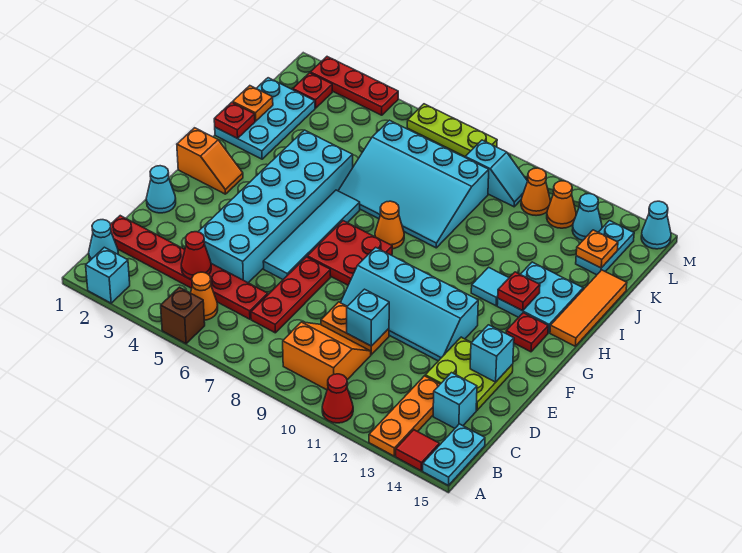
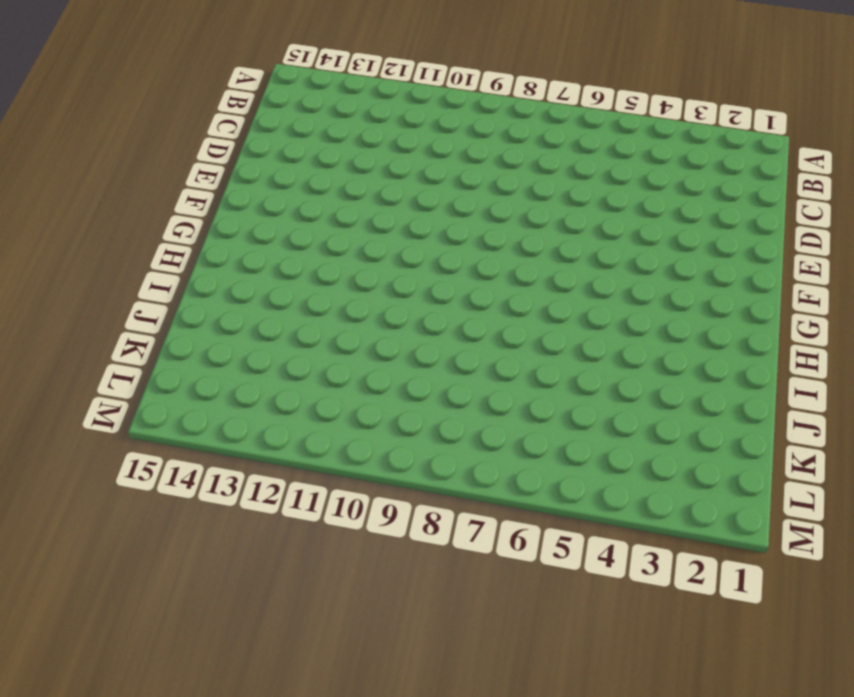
none -> cyan 1x1 brick [86,247,130,303]
none -> brown 1x1 brick [161,287,205,344]
none -> red 1x1 cone [322,374,353,423]
none -> orange 1x3 plate [369,376,440,456]

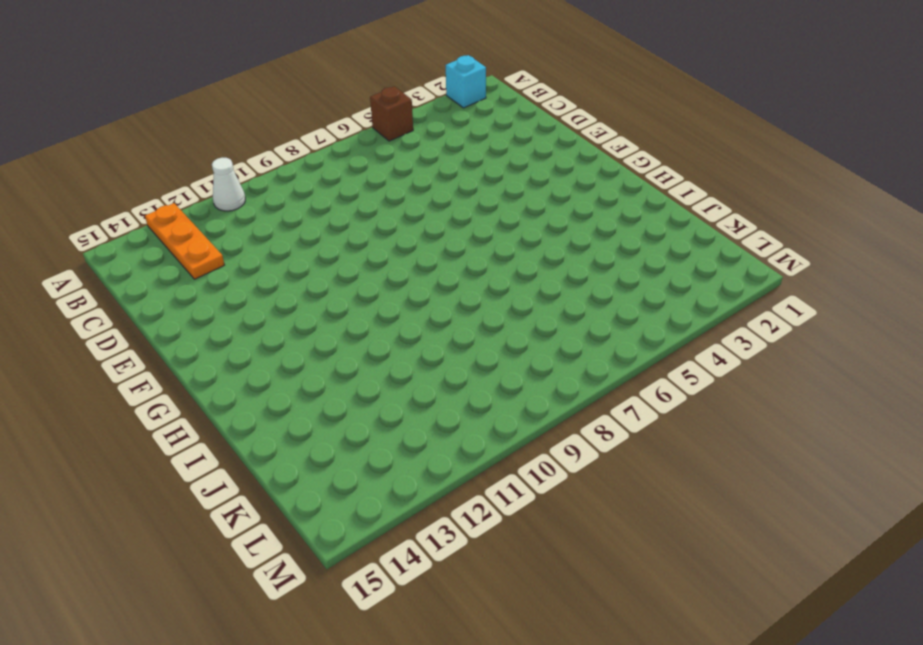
white 1x1 cone [212,158,245,211] -> red 1x1 cone [322,374,353,423]
none -> red 1x1 tile [396,430,439,471]
none -> cyan 1x2 plate [423,424,485,485]
none -> cyan 1x1 cone [89,220,118,260]
none -> orange 1x1 cone [191,272,218,320]

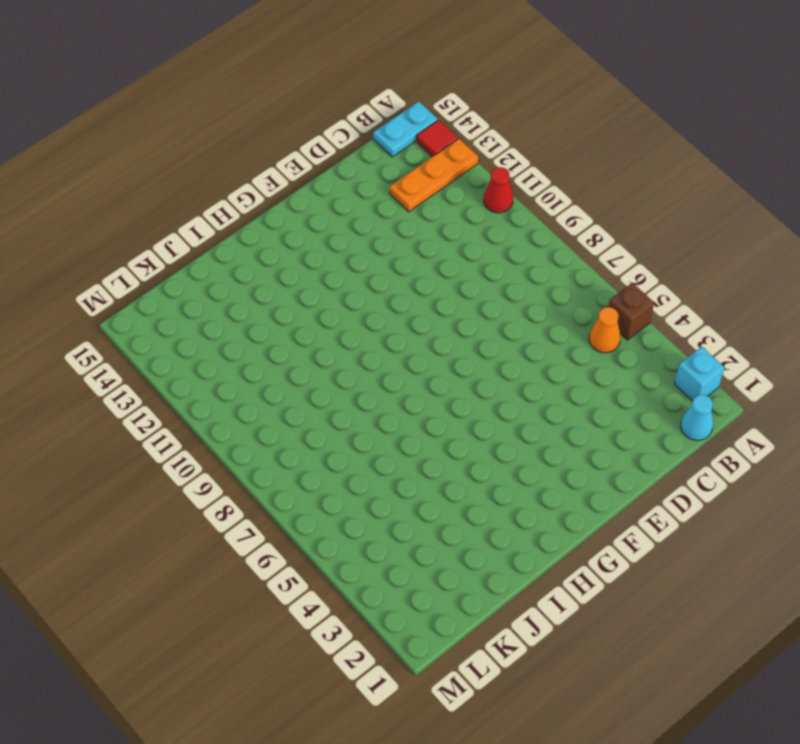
none -> orange 2x2 slope [283,322,371,390]
none -> red 1x6 plate [110,216,268,319]
none -> red 1x3 plate [251,257,331,333]
none -> cyan 1x1 brick [433,373,477,428]

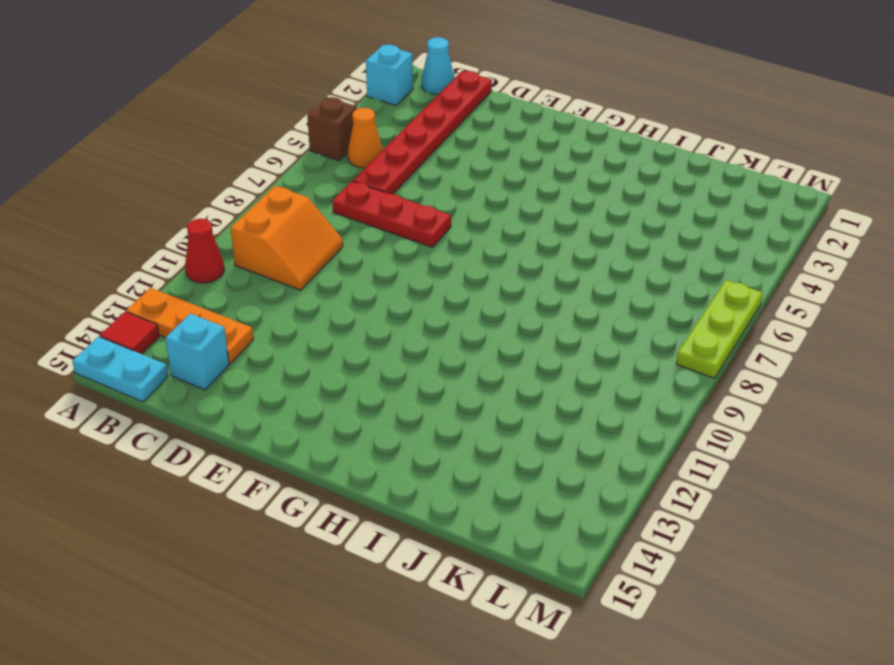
none -> cyan 2x6 brick [198,130,353,283]
none -> orange 1x2 plate [321,302,389,355]
none -> lime 2x2 plate [425,337,513,410]
none -> cyan 1x1 cone [146,166,176,213]

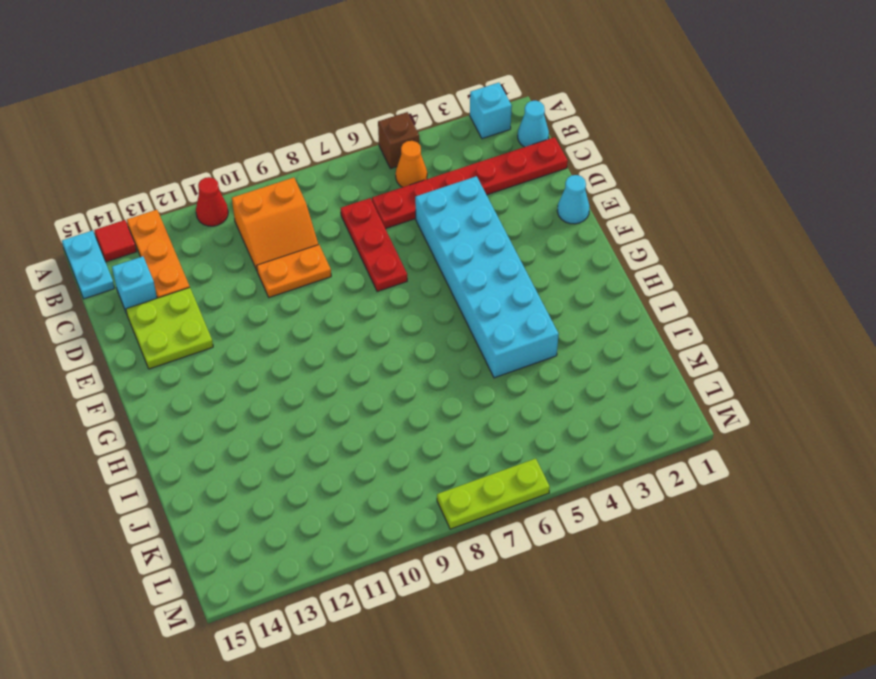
none -> cyan 1x4 tile [263,190,360,279]
none -> cyan 2x4 slope [341,247,478,361]
none -> red 2x2 plate [307,221,392,285]
none -> orange 1x2 slope [177,128,243,194]

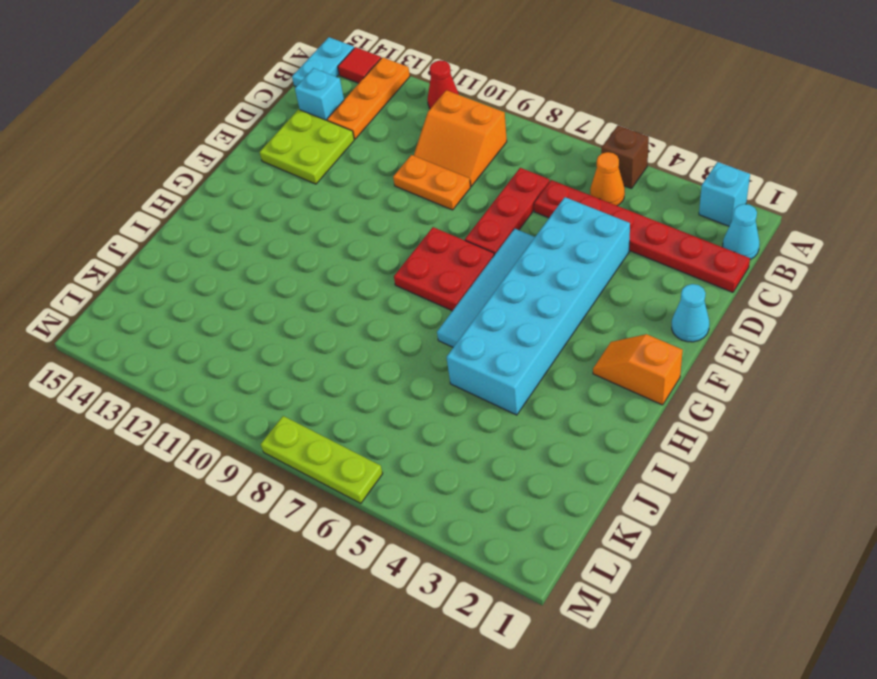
none -> cyan 2x4 slope [341,247,478,361]
none -> red 1x1 plate [506,313,548,352]
none -> orange 1x1 cone [375,201,404,249]
none -> cyan 1x1 tile [471,267,509,306]

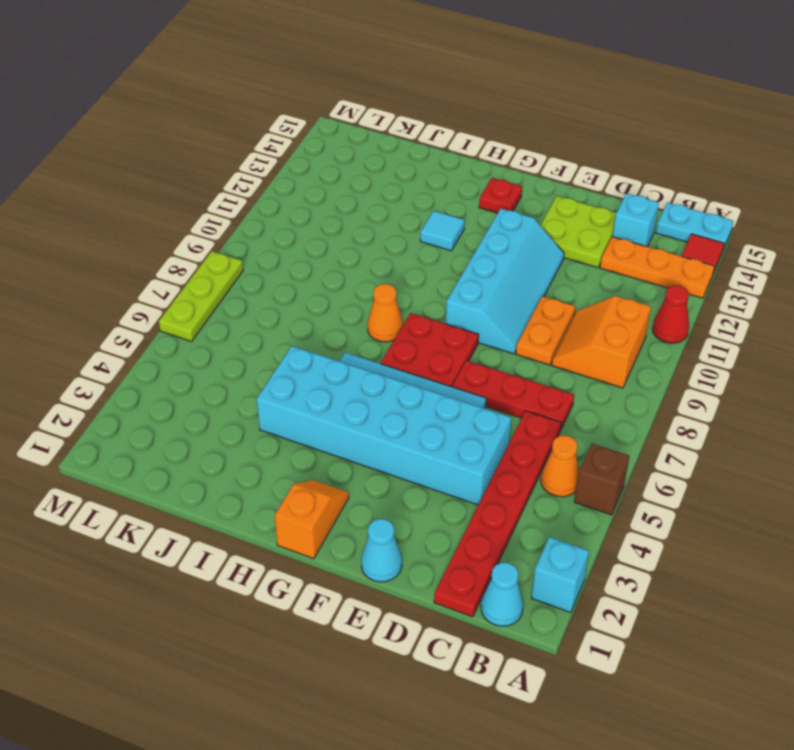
none -> cyan 2x2 plate [497,262,583,333]
none -> orange 1x3 tile [550,270,627,346]
none -> cyan 2x3 plate [215,78,315,159]
none -> cyan 3x4 slope [338,120,489,248]

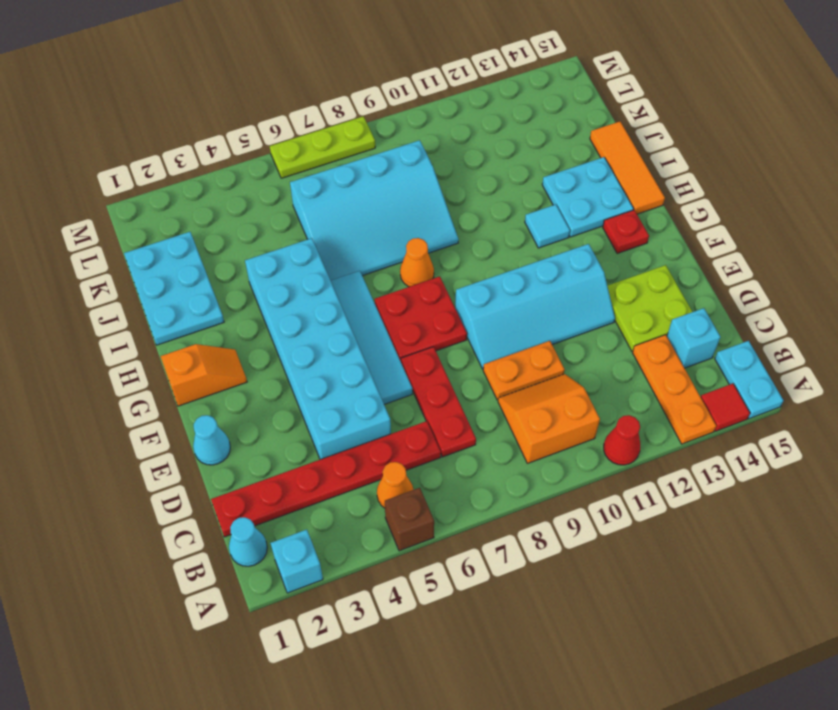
none -> cyan 1x2 plate [576,221,634,275]
none -> red 1x1 plate [293,73,332,108]
none -> cyan 1x2 slope [465,140,527,207]
none -> orange 1x1 cone [521,168,550,216]

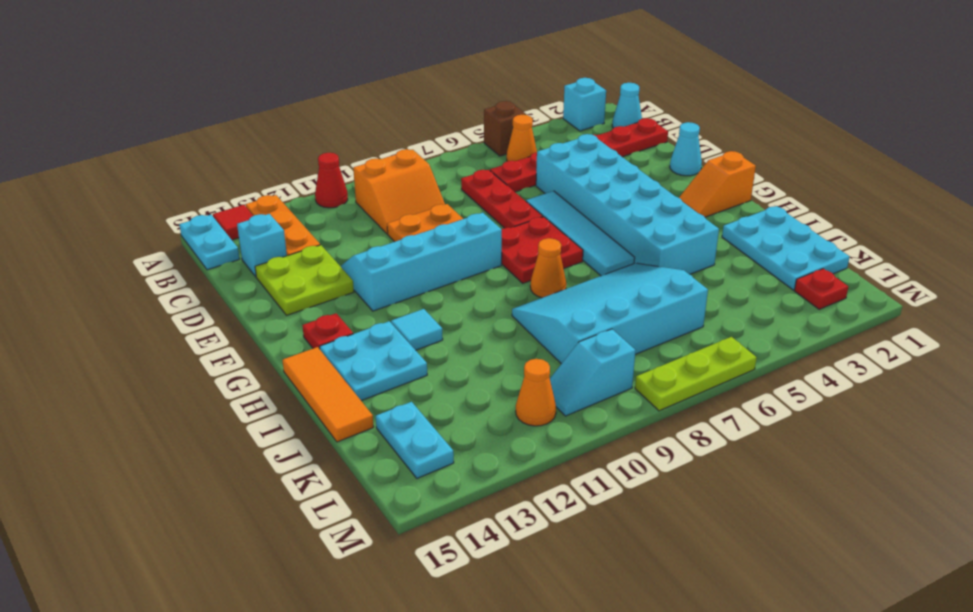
none -> orange 1x1 cone [547,181,576,228]
none -> cyan 1x1 cone [572,194,602,240]
none -> red 1x3 plate [310,57,398,115]
none -> cyan 1x1 cone [641,201,671,249]

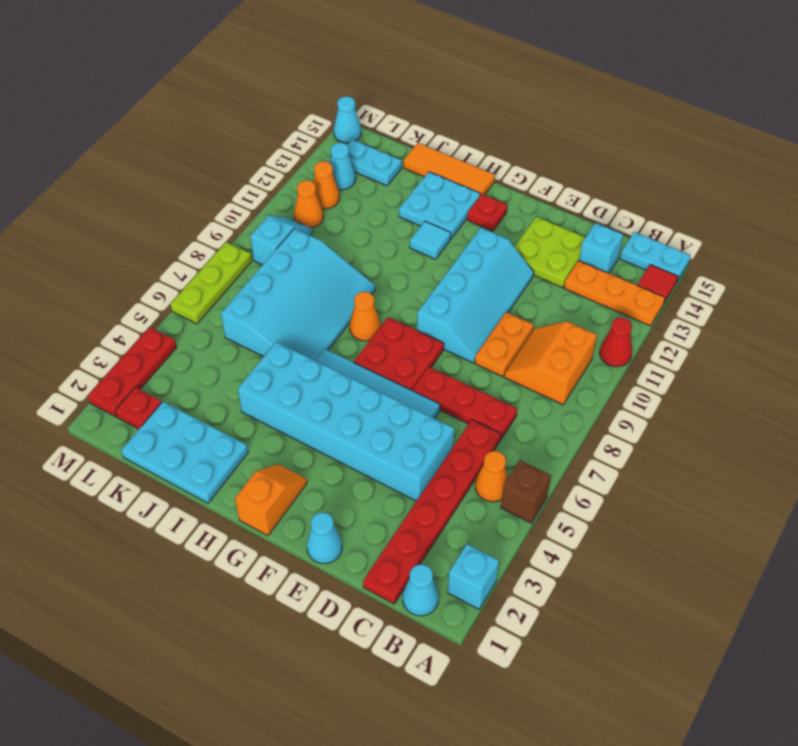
none -> red 1x1 cone [181,232,211,279]
none -> cyan 1x1 brick [347,289,389,346]
none -> cyan 1x1 brick [470,325,514,382]
none -> red 1x1 plate [498,272,540,311]

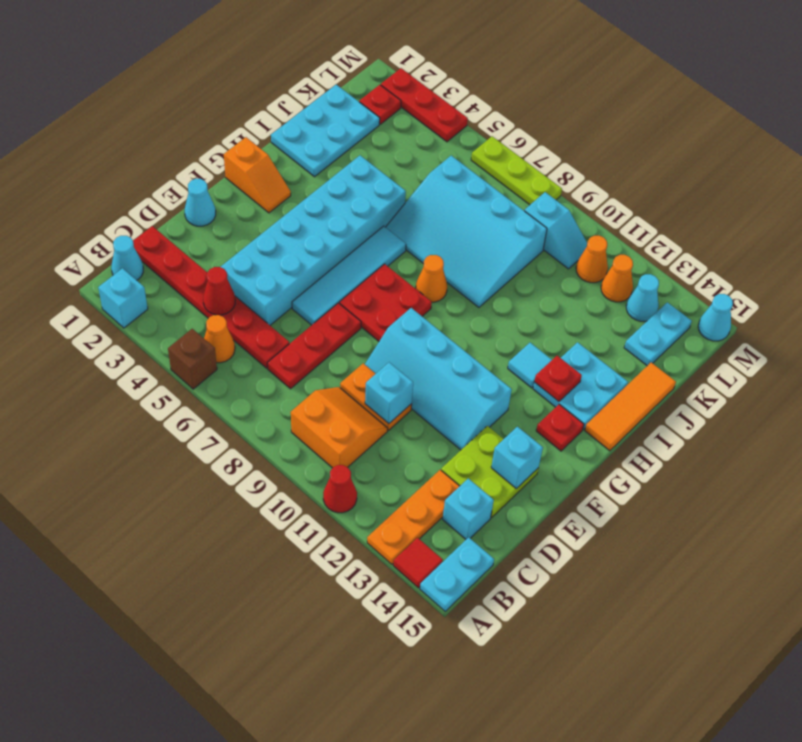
none -> red 1x1 plate [214,102,255,138]
none -> orange 1x1 plate [233,86,273,121]
none -> orange 1x1 plate [576,230,618,268]

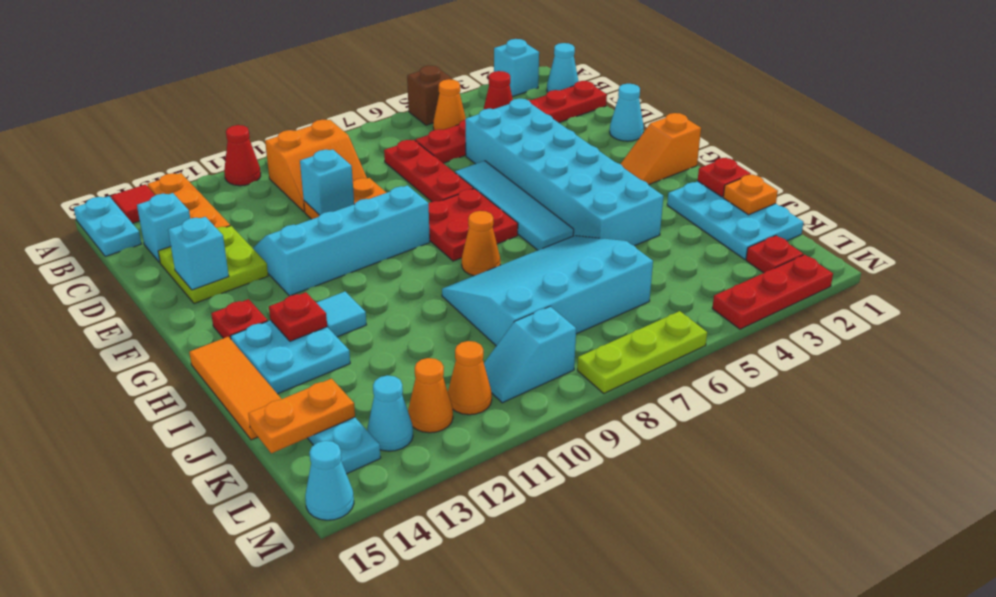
orange 1x2 plate [248,379,355,453] -> orange 1x1 plate [576,230,618,268]

